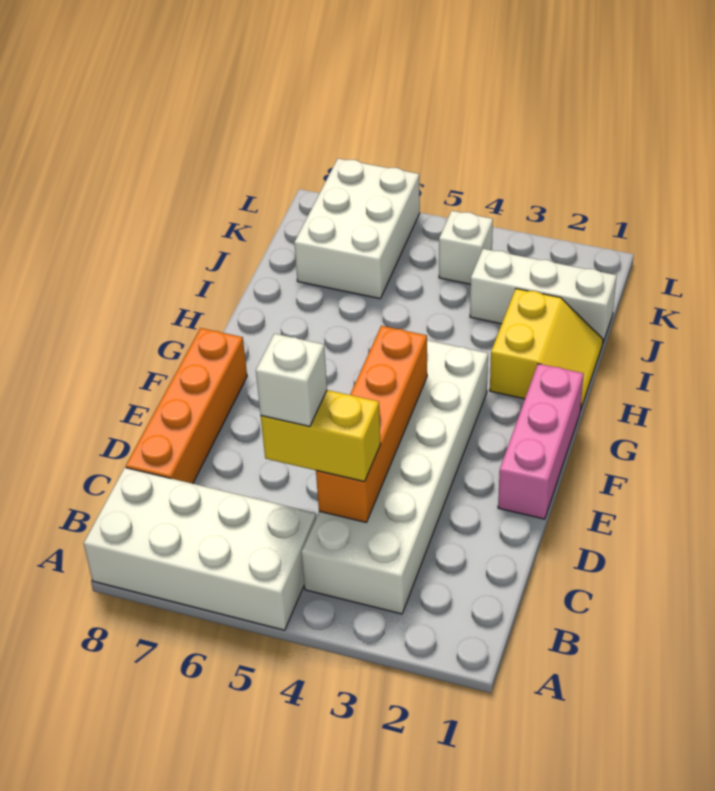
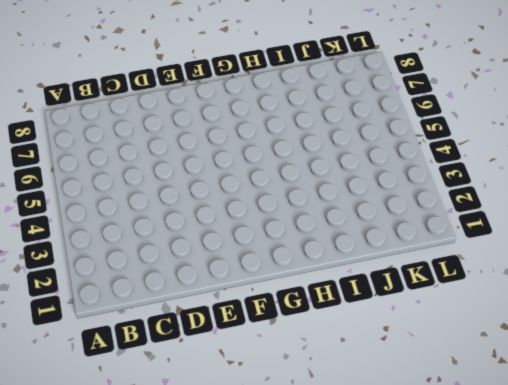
none -> white 2x4 brick [84,468,316,630]
none -> white 2x6 brick [301,340,488,614]

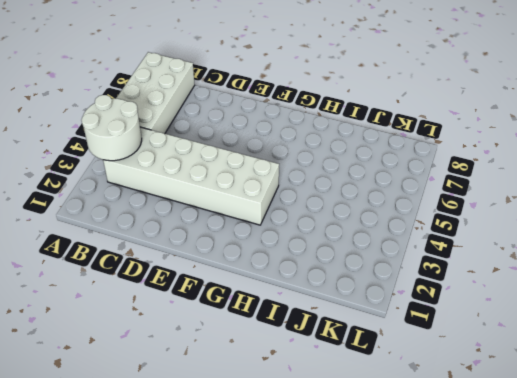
white 2x2 round brick [81,95,142,161] -> none
none -> orange 1x4 brick [126,328,247,484]
none -> pink 1x3 brick [498,364,584,519]

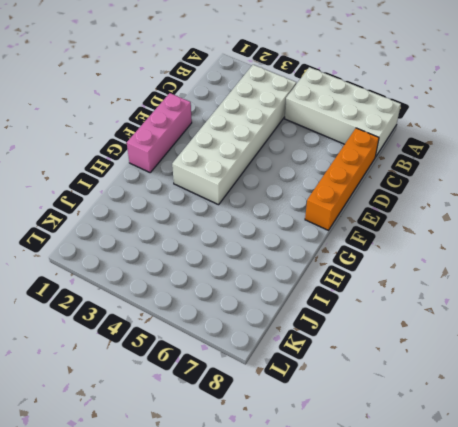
none -> yellow 2x2 slope [490,289,603,411]
none -> white 1x3 brick [470,249,617,344]

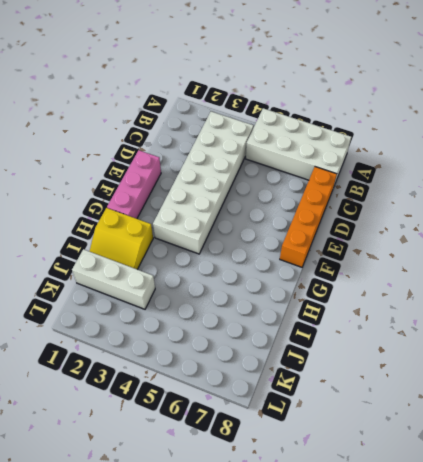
yellow 2x2 slope [90,208,153,269] -> yellow 2x2 slope turned to [490,289,603,411]
none -> white 2x3 brick [294,159,420,299]
none -> white 1x1 brick [439,211,493,284]

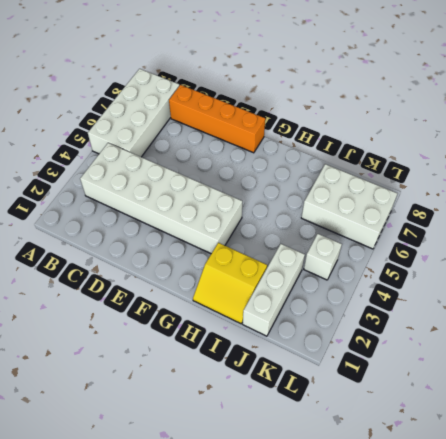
none -> pink 1x3 brick [498,364,584,519]
none -> orange 1x4 brick [316,326,427,522]

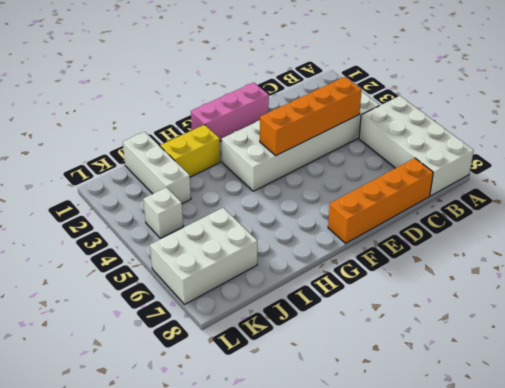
none -> yellow 1x2 brick [261,390,381,482]
none -> white 1x1 brick [256,334,327,427]

